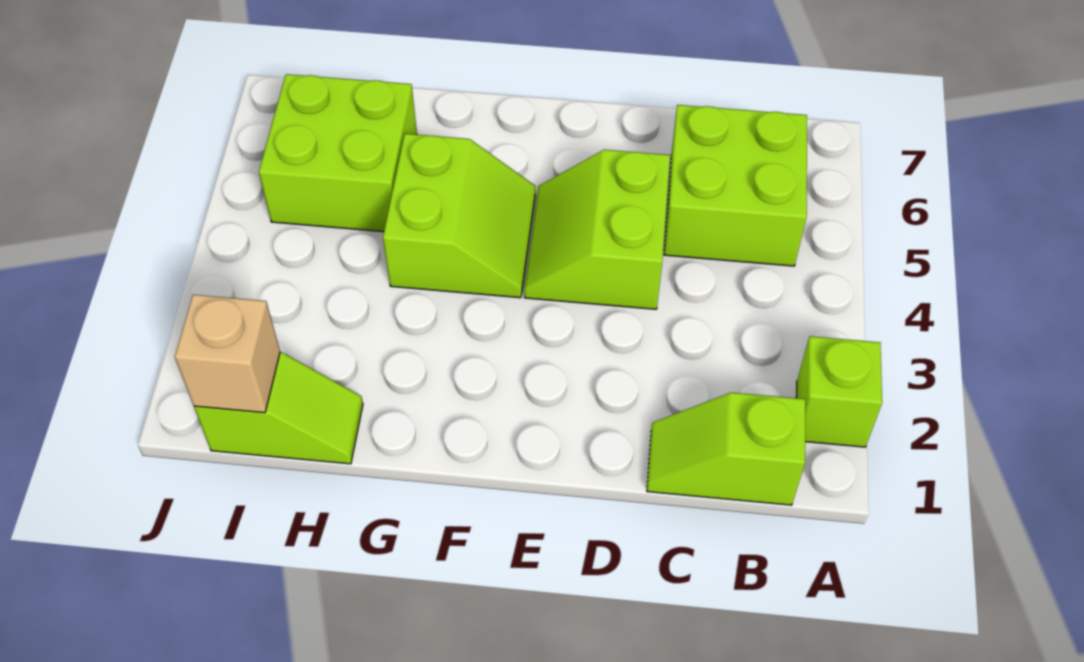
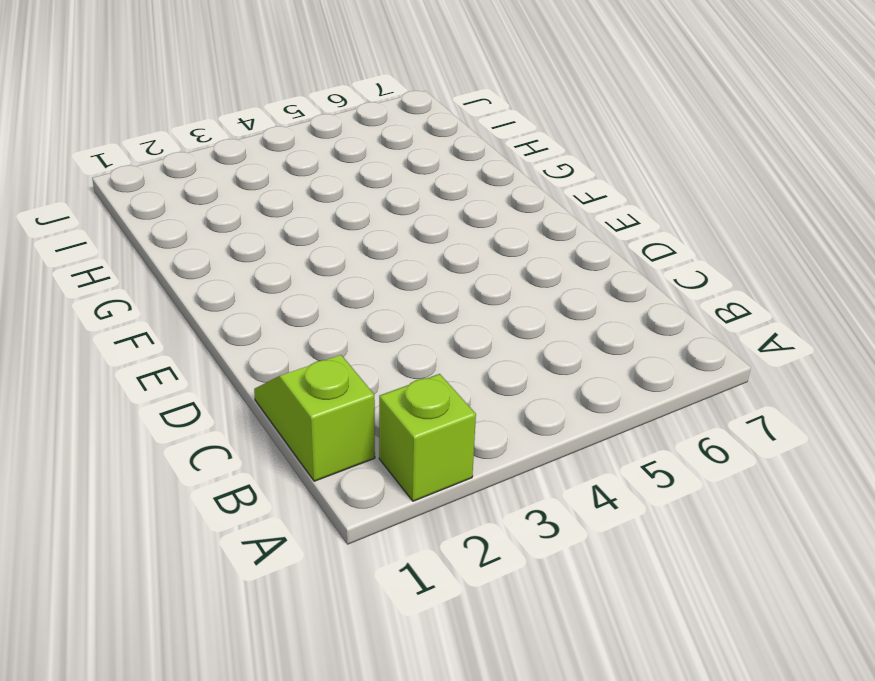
none -> lime 2x2 brick [664,105,807,266]
none -> lime 2x2 slope [524,150,670,309]

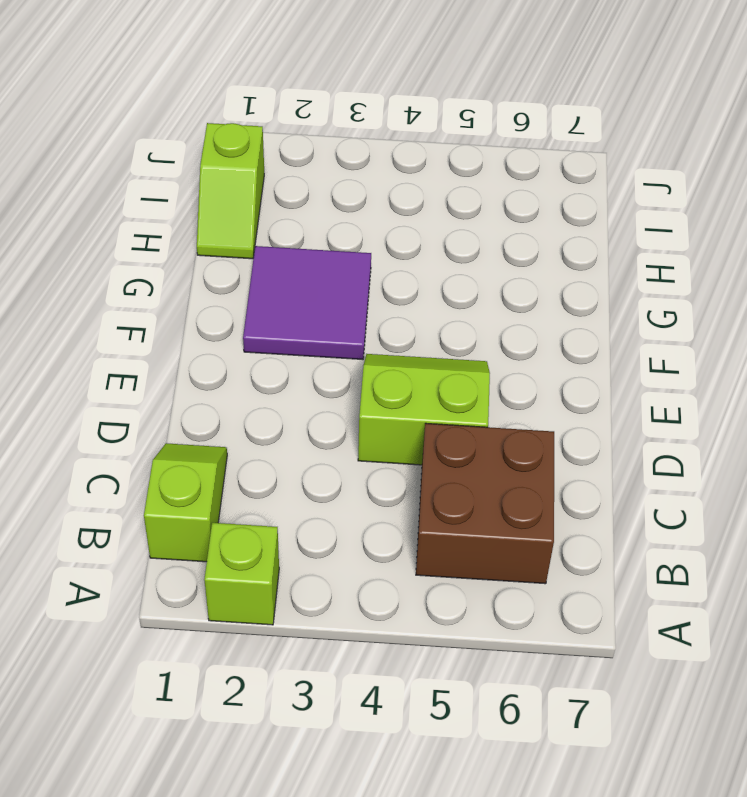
brown 2x2 brick [416,423,554,584] -> lime 2x2 brick [664,105,807,266]
purple 2x2 tile [243,246,371,359] -> none
none -> lime 2x2 slope [383,134,535,298]
none -> lime 2x2 brick [259,74,417,232]

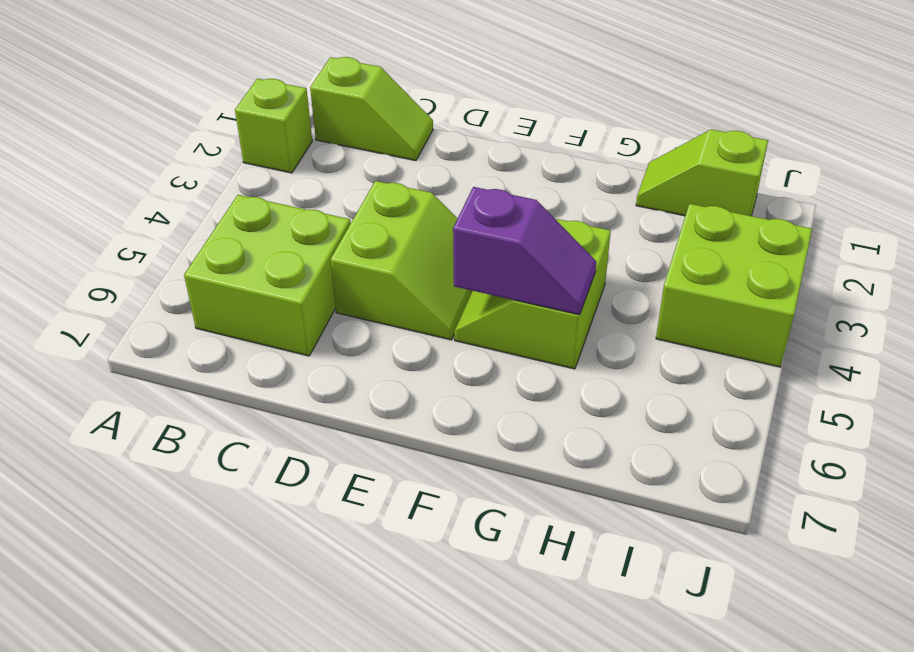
purple 1x2 slope [453,187,596,315] -> none
lime 2x2 brick [656,204,812,367] -> lime 2x2 brick moved to [259,74,417,232]
none -> tan 1x1 brick [175,295,280,413]

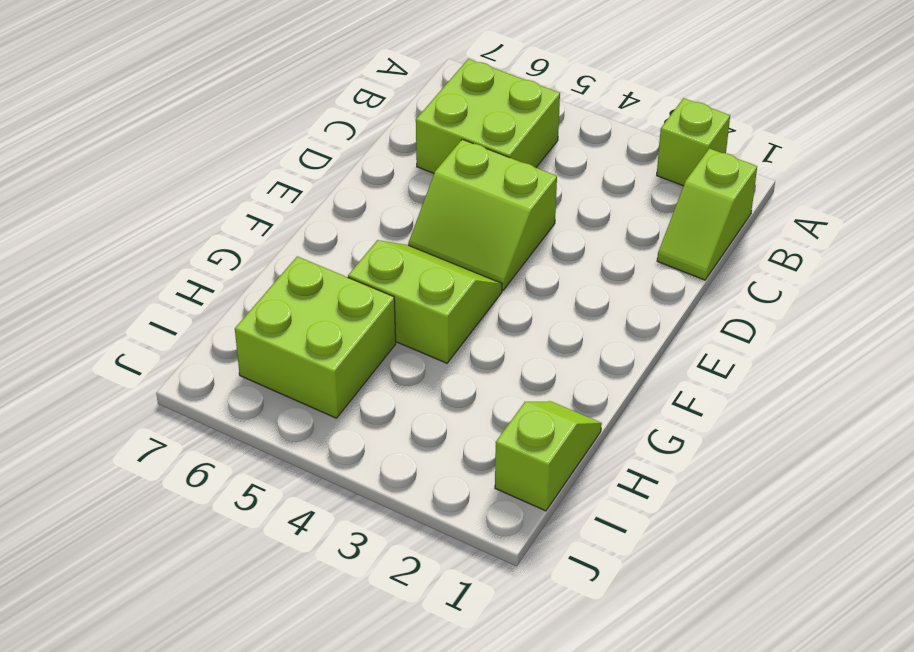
none -> tan 1x1 brick [175,295,280,413]

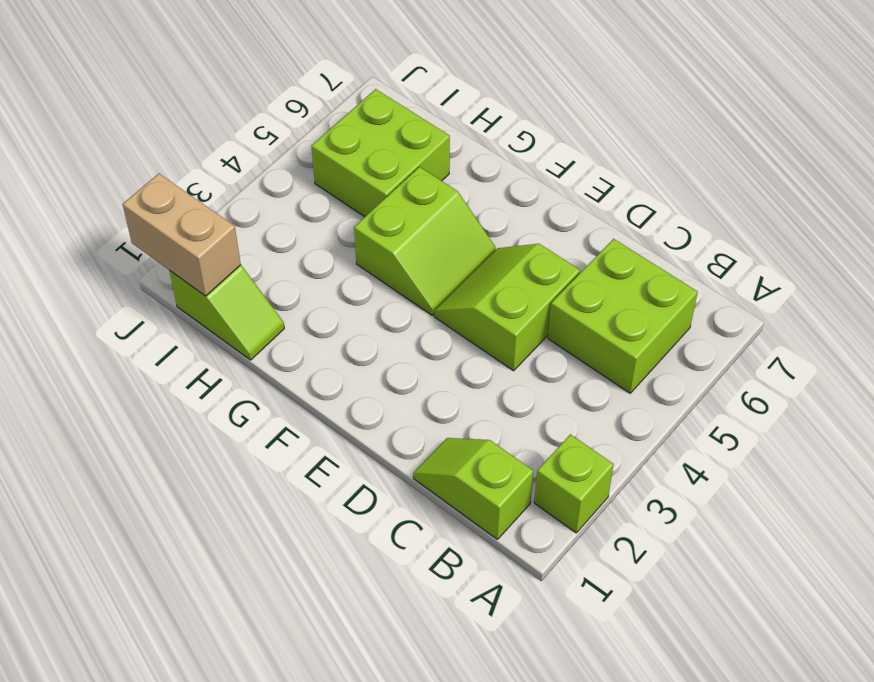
tan 1x2 brick [123,174,241,296] -> tan 1x1 brick [175,295,280,413]

